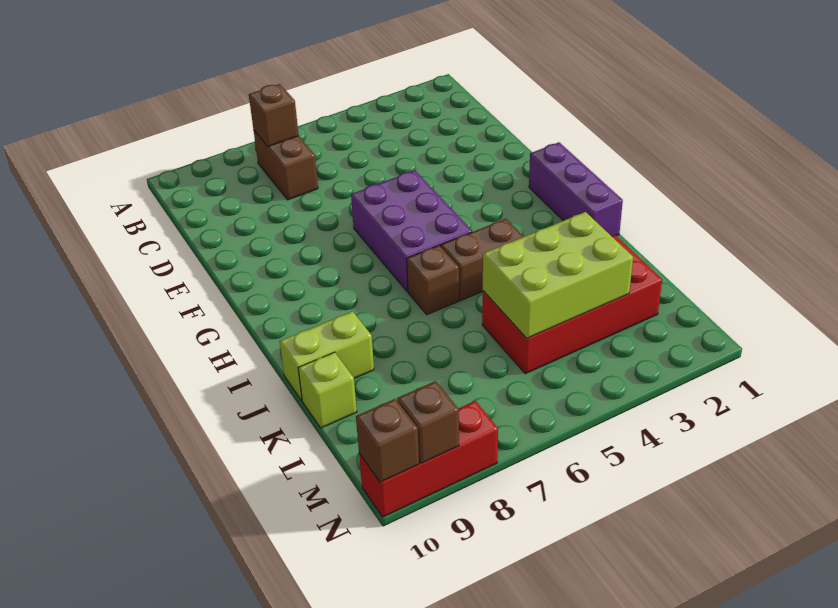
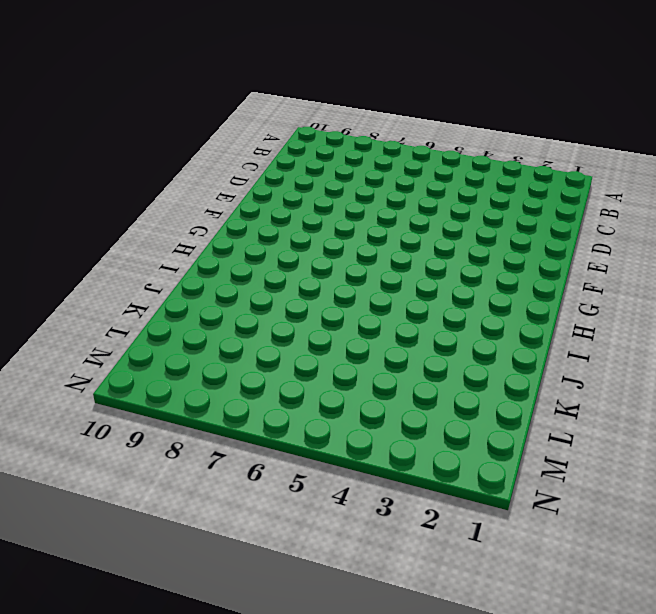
none -> brown 1x2 brick [254,131,318,200]
none -> purple 2x3 brick [351,170,472,292]
none -> purple 1x3 brick [529,142,623,236]

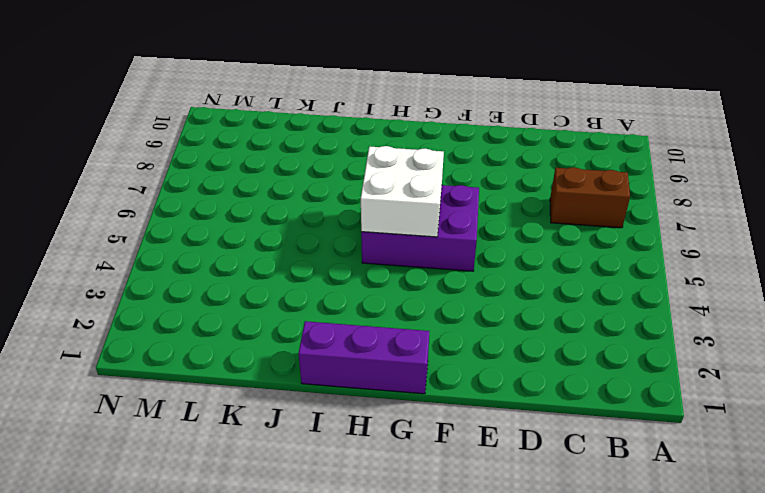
white 2x2 brick [361,146,444,237] -> none
none -> brown 1x2 brick [441,219,524,300]
none -> brown 1x1 brick [407,245,459,315]
none -> lime 1x2 brick [280,311,374,401]

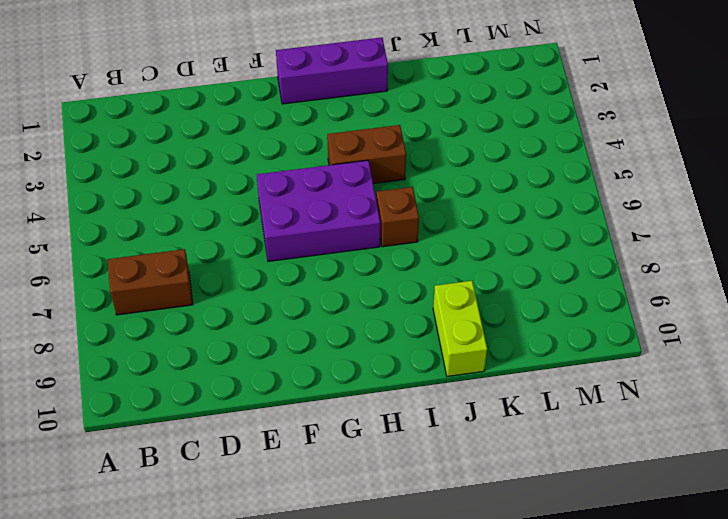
brown 1x2 brick [327,125,406,184] -> brown 1x2 brick turned to [441,219,524,300]
none -> red 2x4 brick [482,235,662,374]
none -> lime 1x1 brick [298,352,357,428]
none -> red 1x3 brick [359,401,498,517]

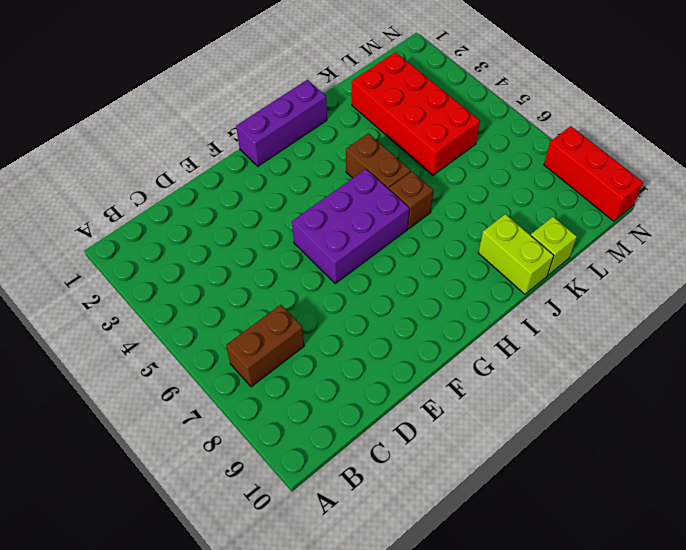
none -> brown 1x1 brick [249,84,299,147]
none -> lime 2x3 brick [483,212,633,338]
none -> brown 1x1 brick [397,381,459,463]

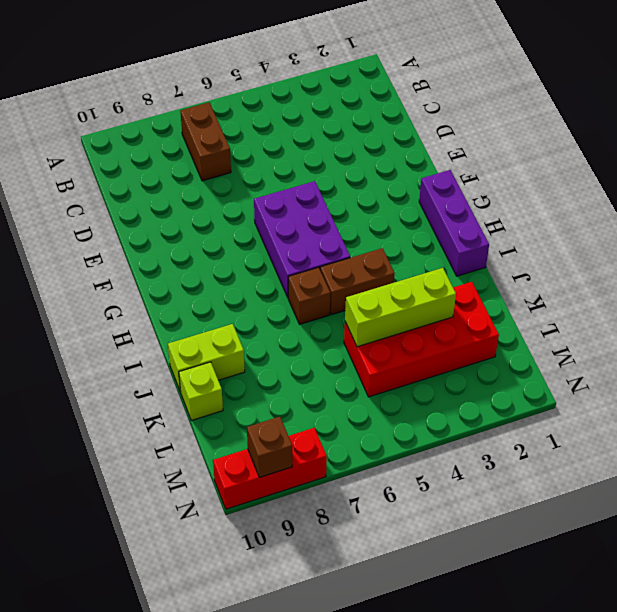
lime 1x3 brick [345,268,456,347] -> lime 2x3 brick [483,212,633,338]
none -> brown 1x1 brick [249,84,299,147]
none -> brown 1x1 brick [356,399,419,482]

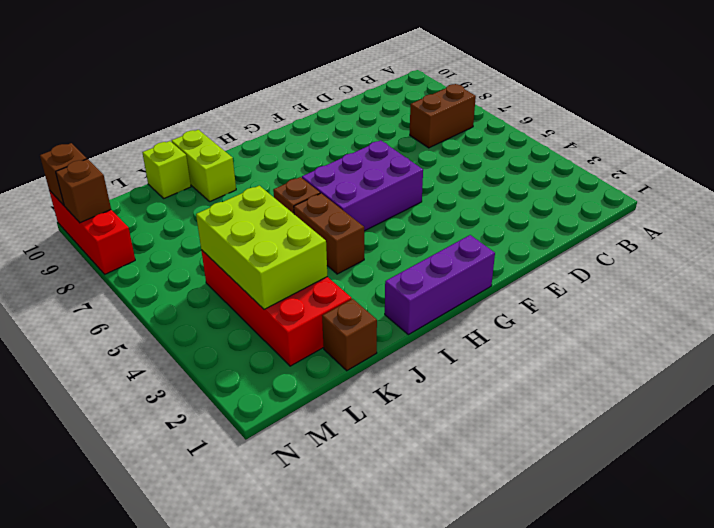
brown 1x1 brick [322,299,377,371] -> brown 1x1 brick moved to [249,84,299,147]

